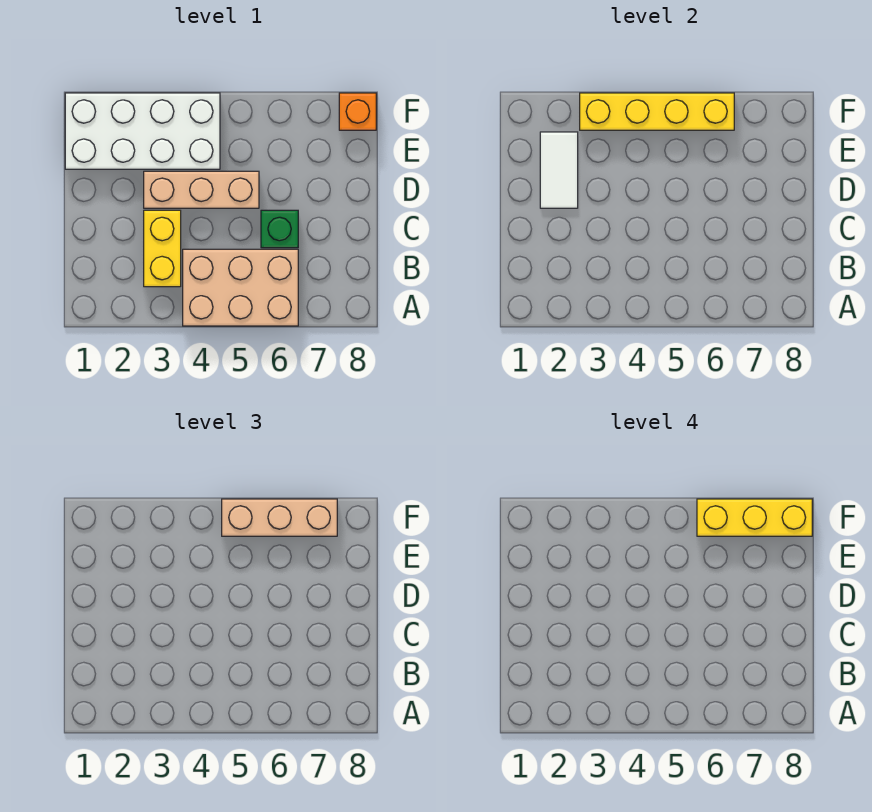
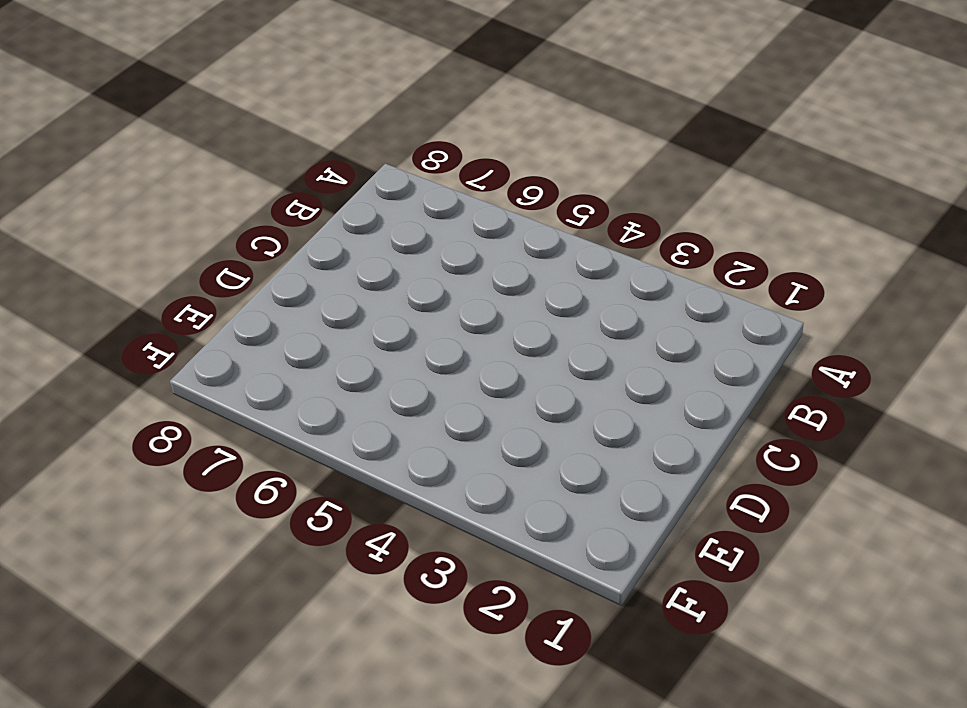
none -> tan 2x3 brick [183,249,298,326]
none -> yellow 1x2 brick [144,210,181,287]

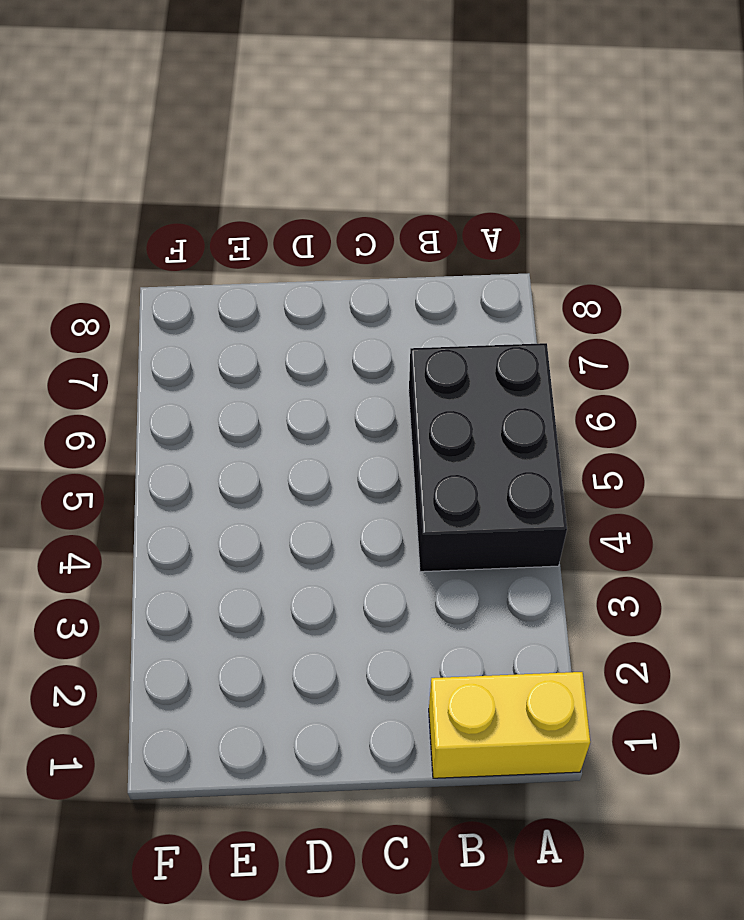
yellow 1x2 brick [429,672,590,778] -> yellow 1x2 brick moved to [144,210,181,287]
black 2x3 brick [409,343,567,572] -> tan 2x3 brick [183,249,298,326]
none -> green 1x1 brick [261,210,298,248]
none -> tan 1x3 brick [144,171,259,208]

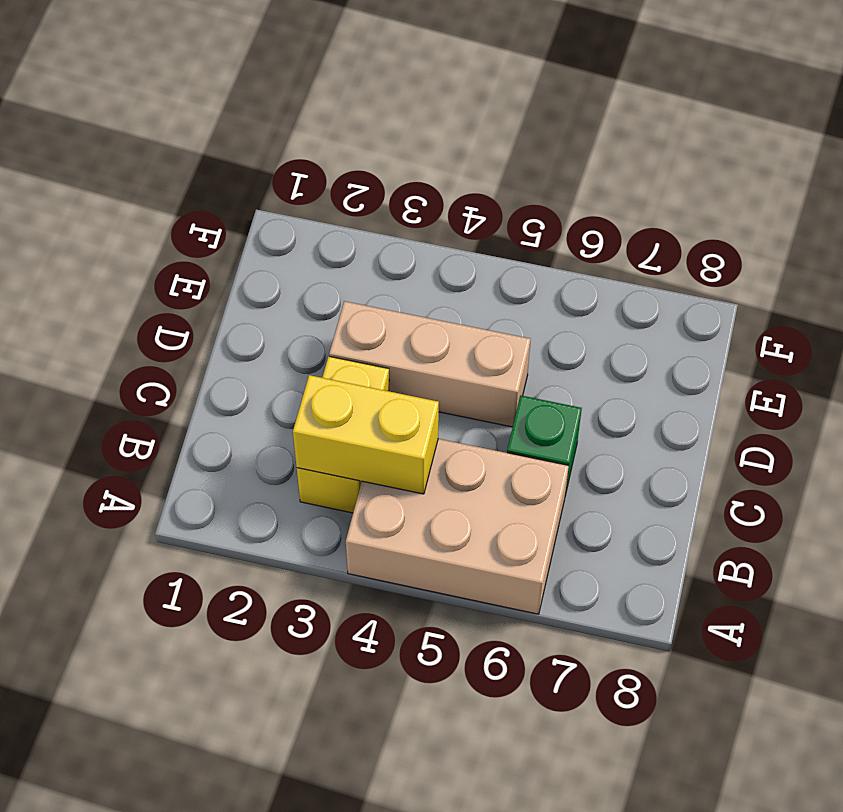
yellow 1x2 brick [293,375,439,494] -> none
none -> white 2x4 brick [65,93,220,169]
none -> orange 1x1 brick [339,93,376,130]

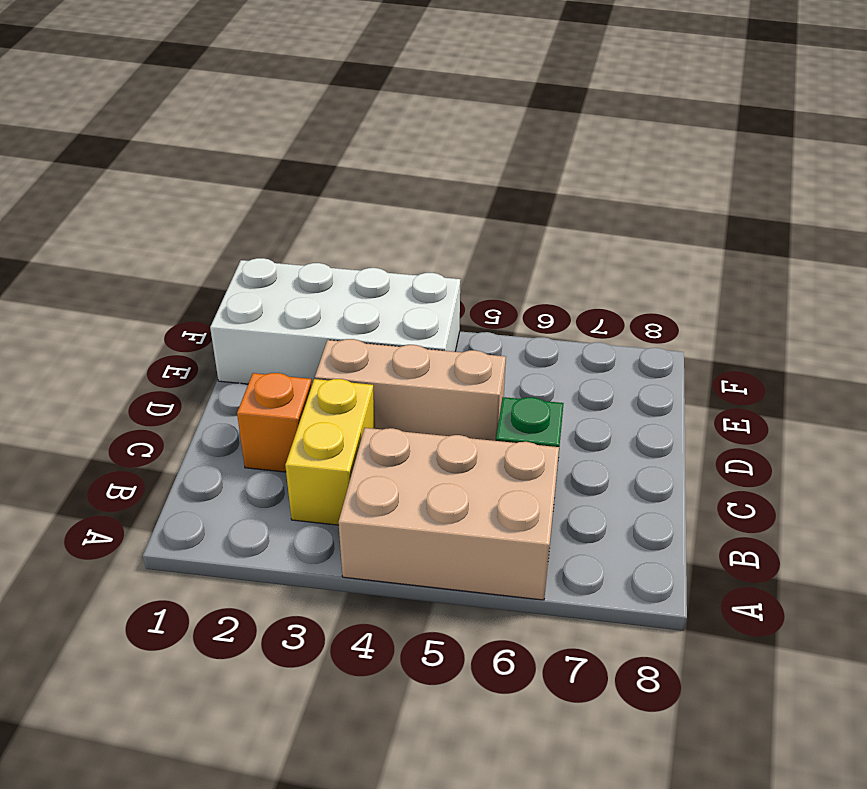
orange 1x1 brick [237,373,312,472] -> orange 1x1 brick moved to [339,93,376,130]
none -> white 1x2 tile [540,132,578,208]
none -> yellow 1x4 brick [580,93,734,130]

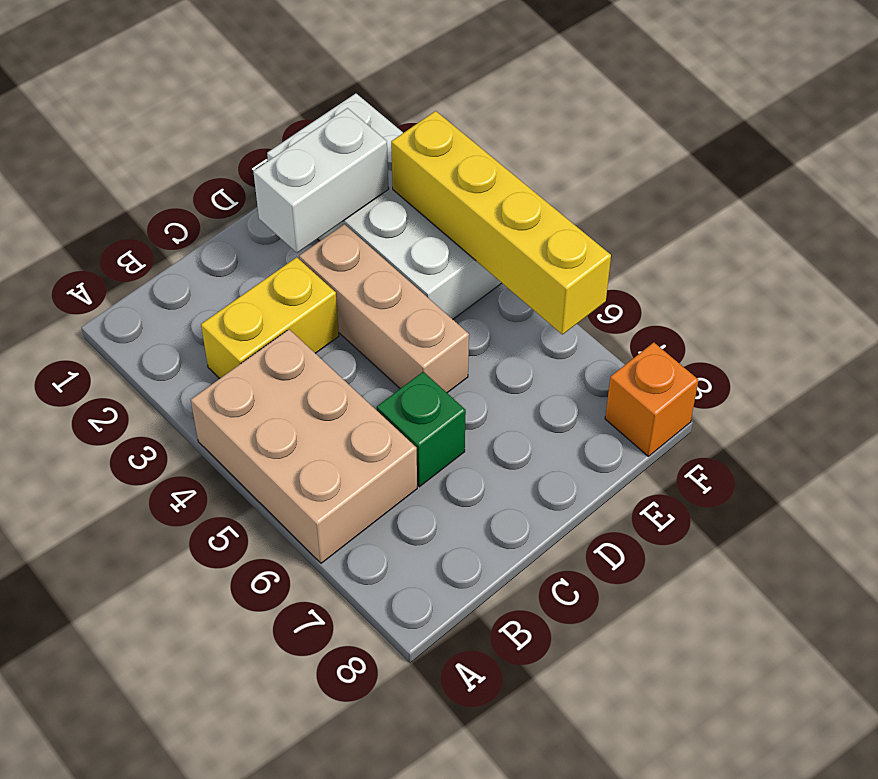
white 1x2 brick [253,108,389,253] -> white 1x2 tile [540,132,578,208]
none -> tan 1x3 brick [222,499,337,536]
none -> yellow 1x3 brick [697,499,812,536]

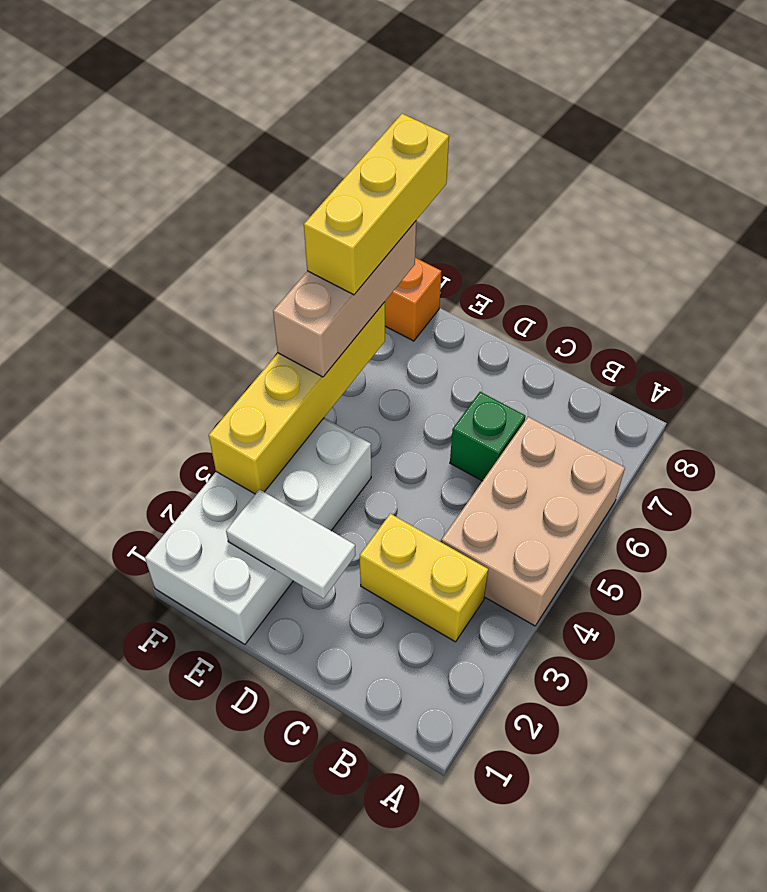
none -> tan 1x3 brick [144,171,259,208]

